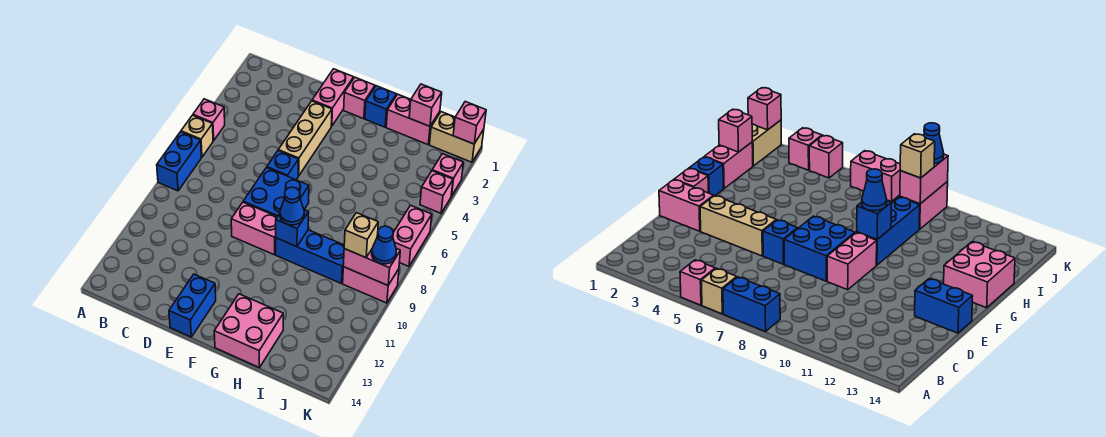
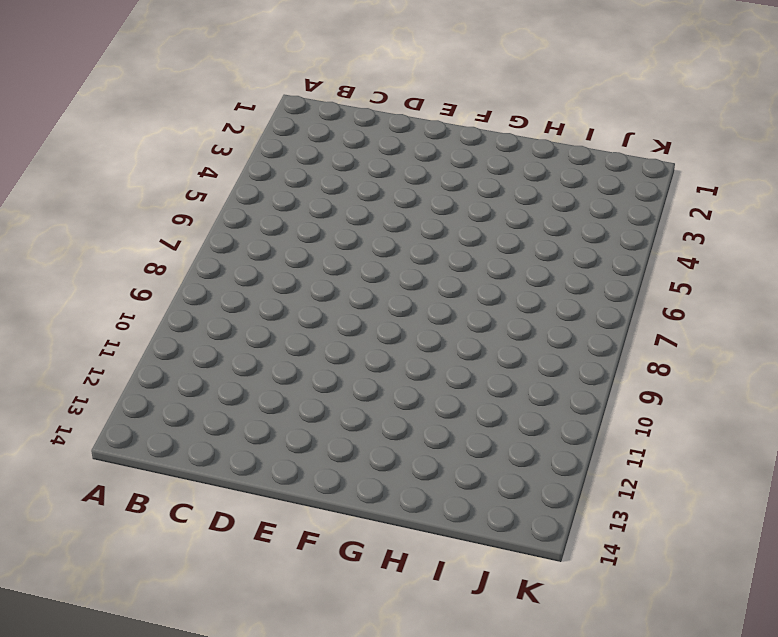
none -> pink 1x1 brick [193,99,225,141]
none -> tan 1x1 brick [181,115,213,157]
none -> blue 1x2 brick [157,132,201,191]

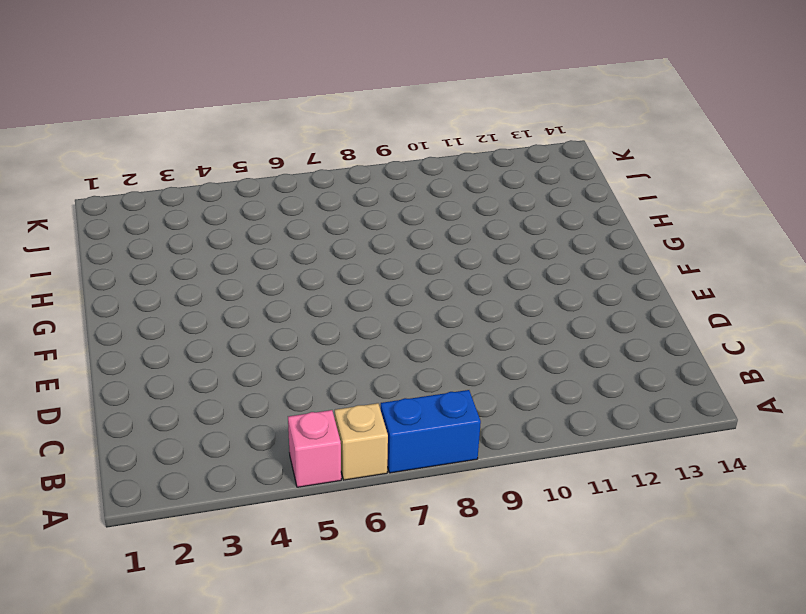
none -> pink 1x2 brick [312,69,354,126]
none -> tan 1x3 brick [278,101,332,176]
none -> blue 1x1 brick [267,151,298,180]

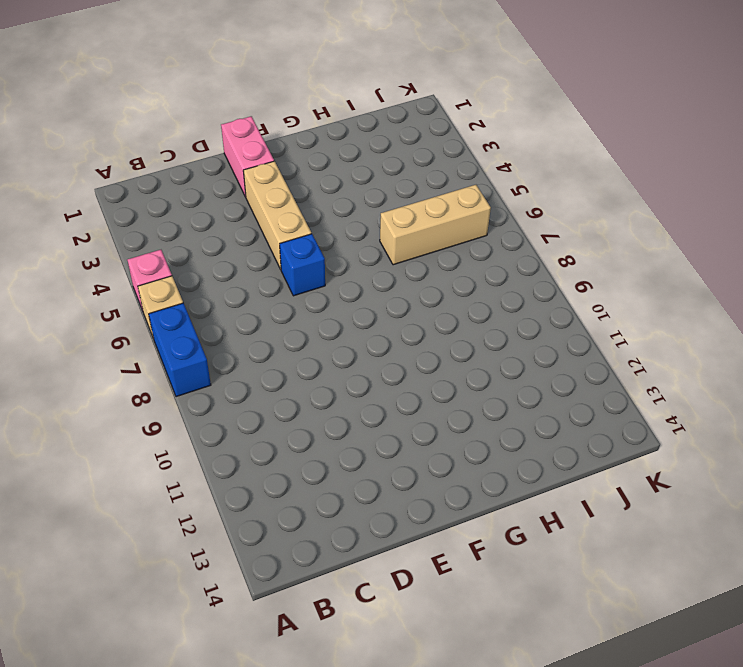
tan 1x3 brick [380,185,491,265] -> none
none -> blue 2x2 brick [243,168,309,217]
none -> pink 1x2 brick [231,202,277,255]
none -> blue 1x2 brick [169,274,216,337]

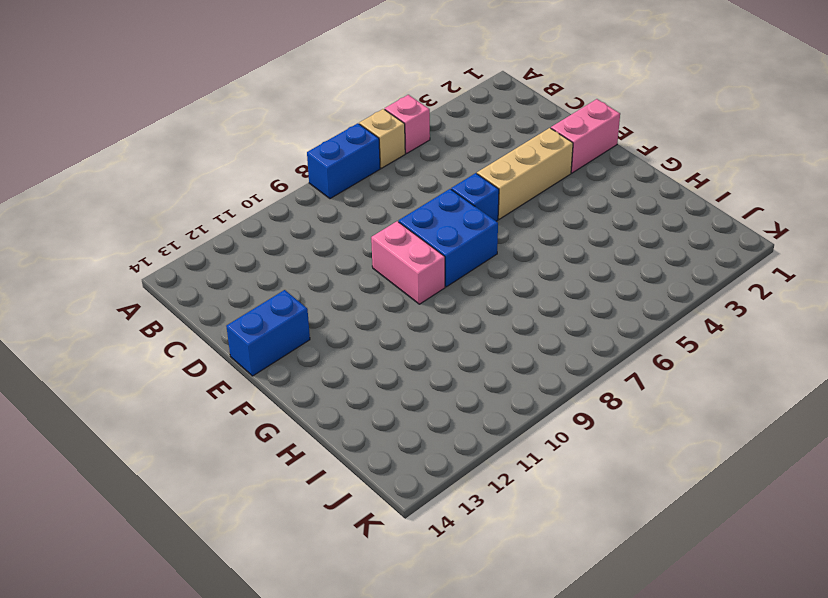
none -> pink 1x1 brick [344,77,375,119]
none -> blue 1x1 brick [365,86,396,127]
none -> blue 1x3 brick [276,230,344,284]

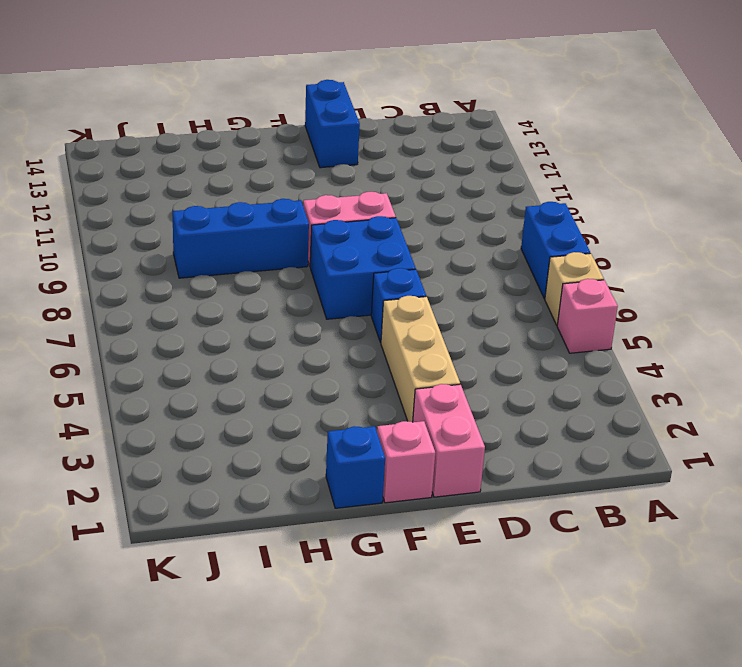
none -> pink 2x2 brick [214,294,283,368]
none -> pink 1x2 brick [386,94,440,145]
none -> tan 1x2 brick [430,112,484,162]

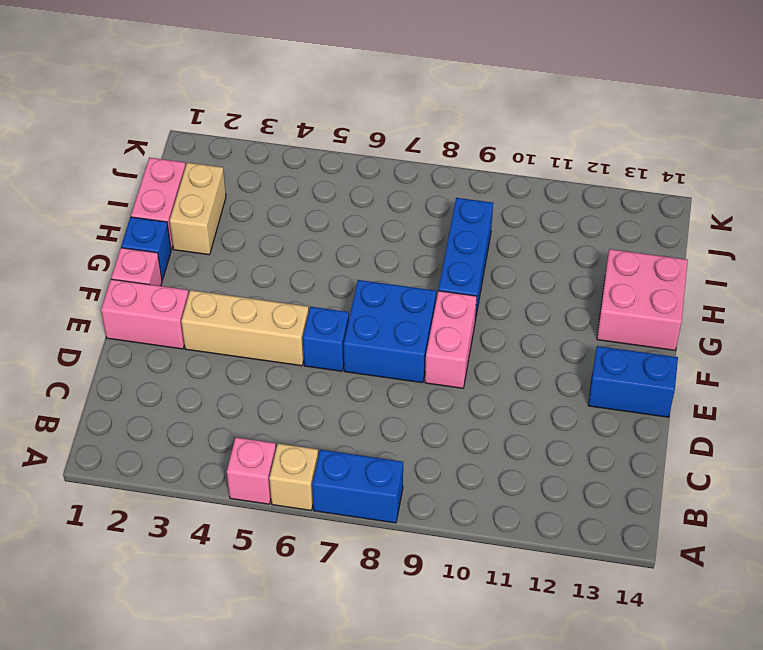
tan 1x2 brick [170,163,226,255] -> tan 1x2 brick moved to [430,112,484,162]
none -> pink 1x2 brick [343,267,399,303]
none -> pink 1x1 brick [432,154,463,196]
none -> pink 1x1 brick [420,171,453,213]

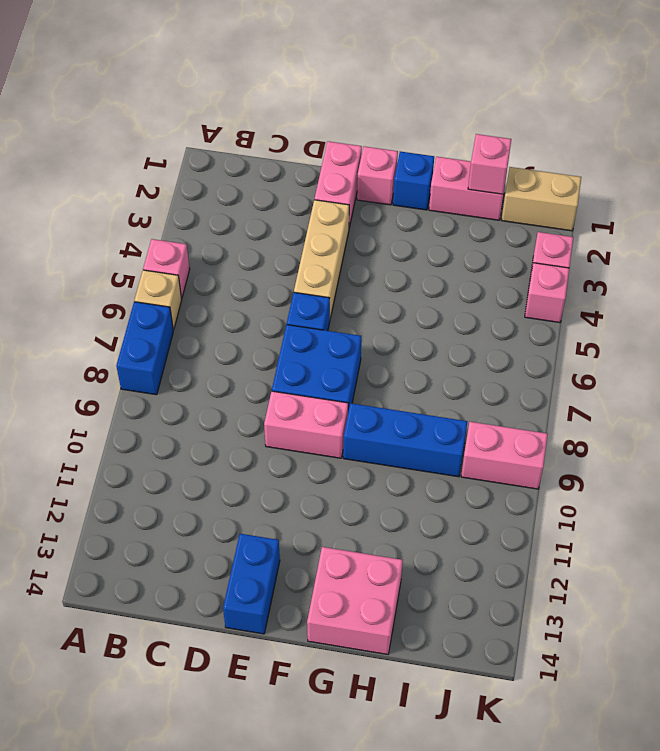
none -> pink 1x2 brick [393,205,432,266]
none -> blue 1x1 brick [276,210,309,247]
none -> pink 1x2 brick [343,248,400,285]

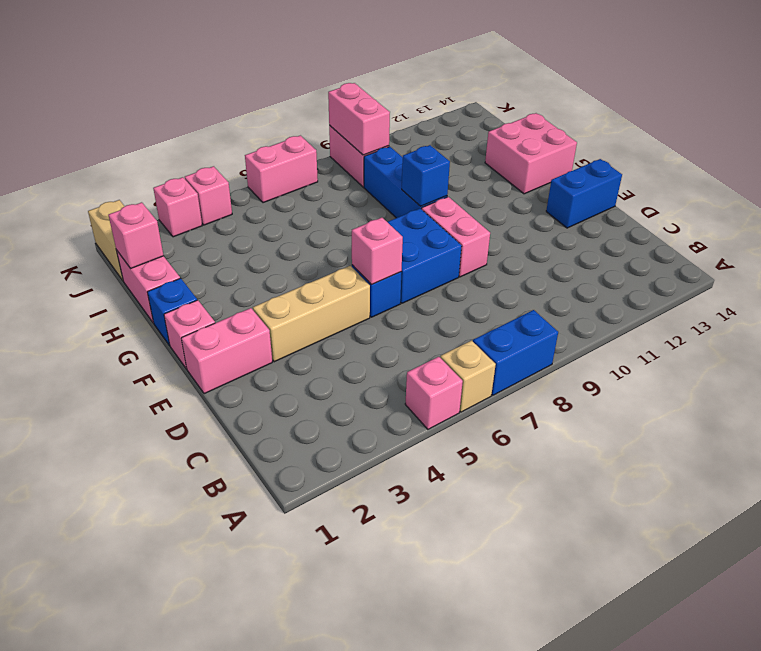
pink 1x1 brick [352,218,403,284] -> pink 1x1 brick moved to [453,102,486,144]
none -> blue 1x1 cone [280,187,304,225]
none -> tan 1x1 brick [344,213,378,258]
none -> blue 1x1 cone [372,226,396,264]

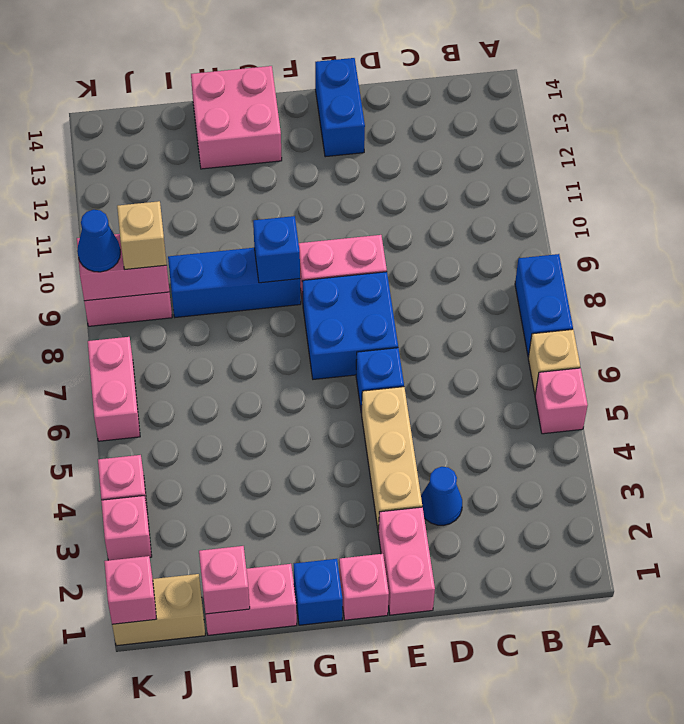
blue 1x1 cone [421,467,462,525] -> blue 1x1 cone moved to [280,187,304,225]

